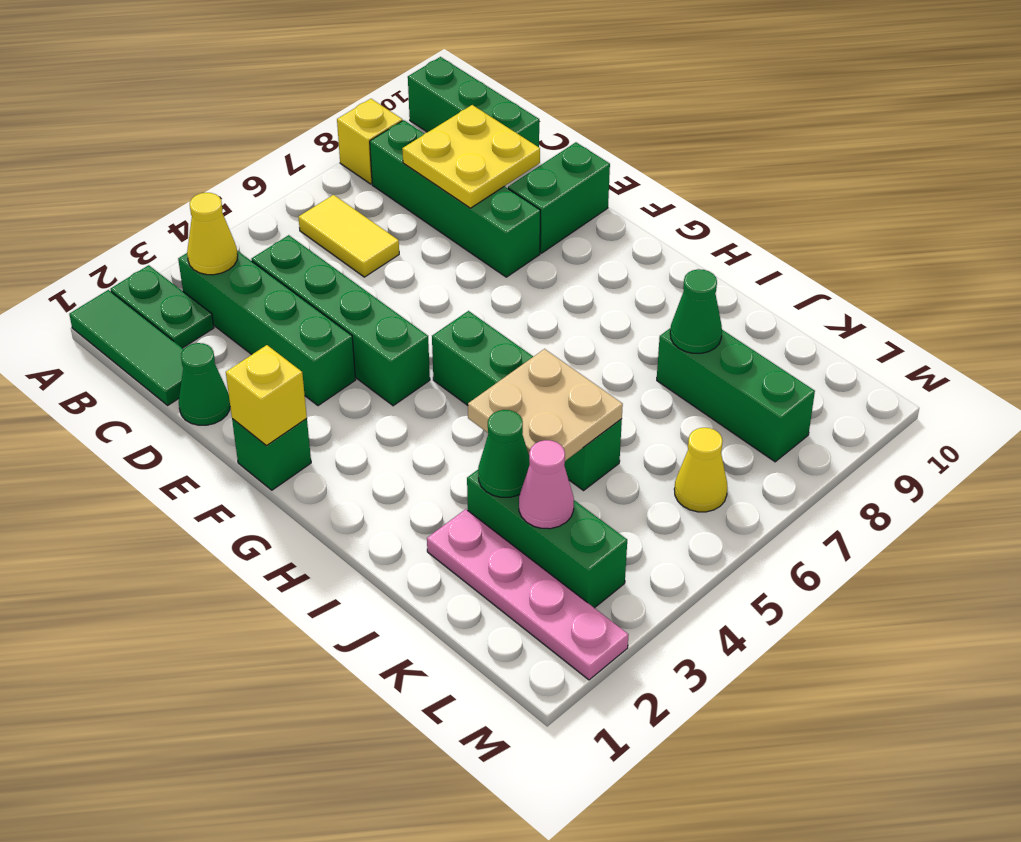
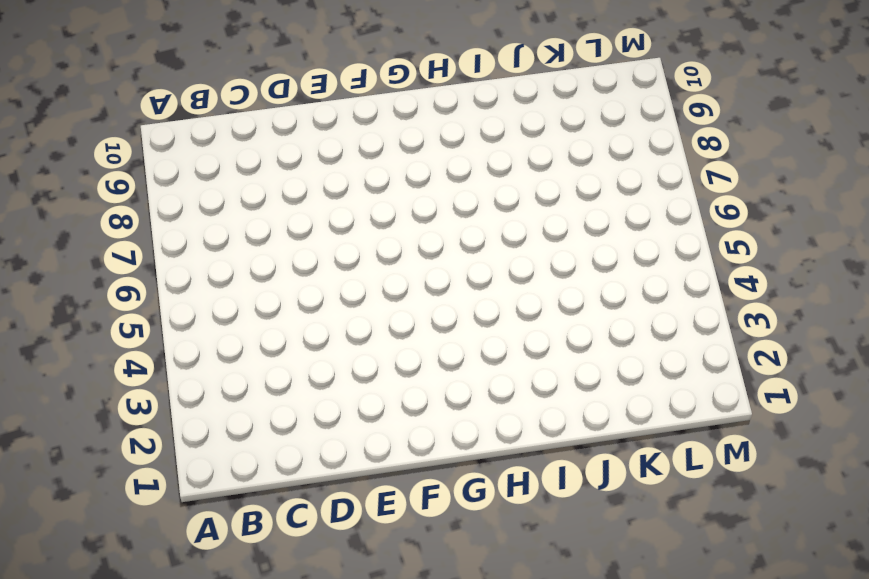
none -> green 1x3 tile [69,290,183,405]
none -> green 1x2 plate [111,265,214,348]
none -> yellow 1x1 brick [337,99,402,184]

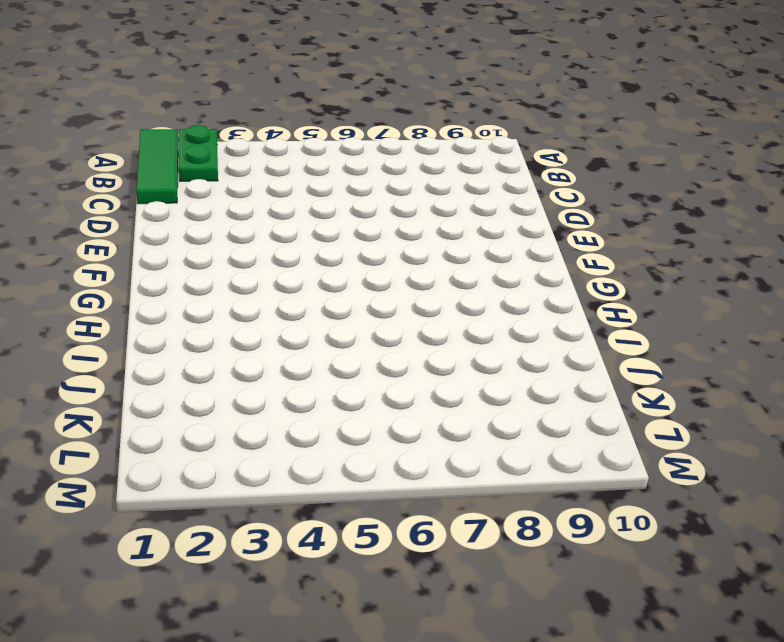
none -> yellow 1x1 brick [337,99,402,184]
none -> green 1x3 brick [408,57,539,147]
none -> green 1x4 brick [178,251,356,406]

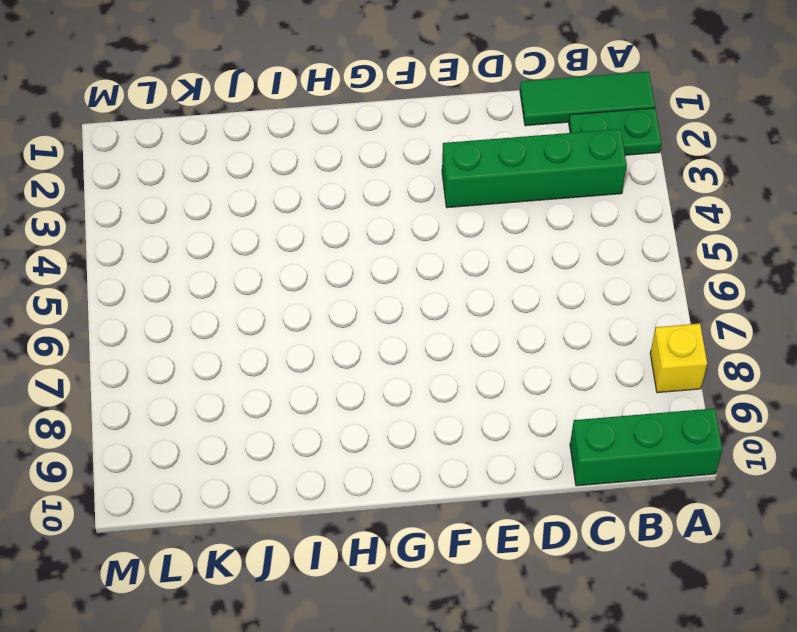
none -> yellow 1x2 tile [299,195,399,277]
none -> green 1x4 brick [370,120,540,277]
none -> green 1x4 brick [252,235,430,406]

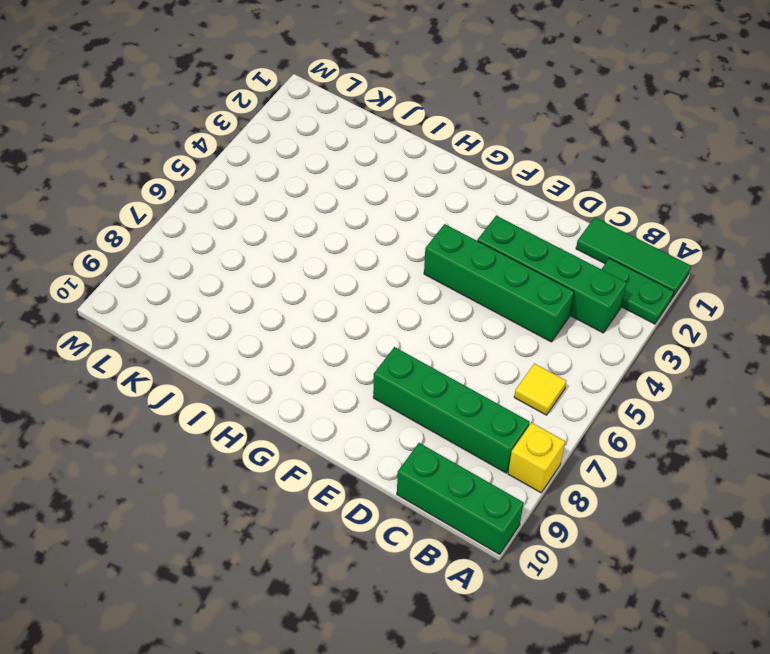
yellow 1x1 tile [514,363,566,415] -> yellow 1x2 tile [299,195,399,277]
none -> green 1x1 cone [179,343,230,425]
none -> green 1x2 brick [508,142,610,253]
none -> green 1x1 brick [232,419,311,490]

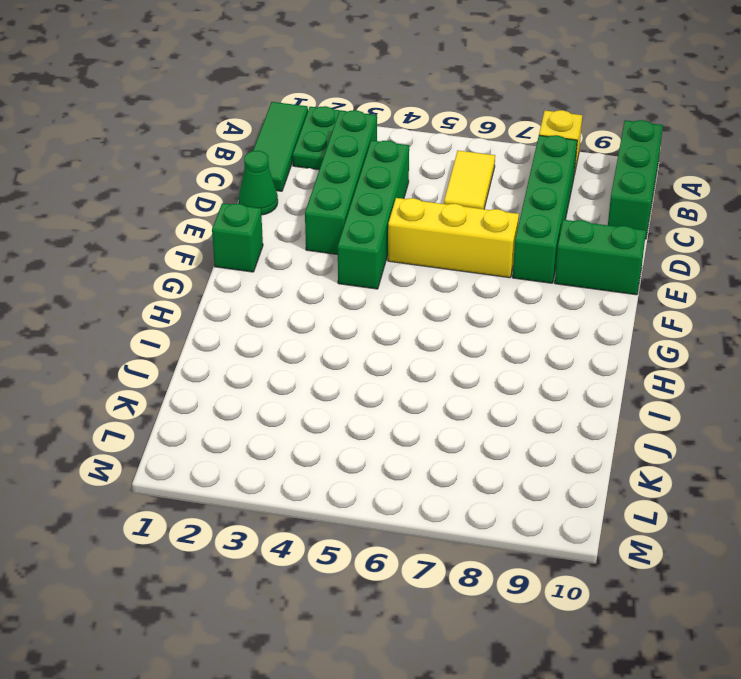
yellow 1x3 brick [388,198,519,278] -> none
none -> green 1x4 brick [432,311,622,490]
none -> pink 1x4 plate [427,509,628,680]
none -> green 1x3 brick [467,470,627,608]

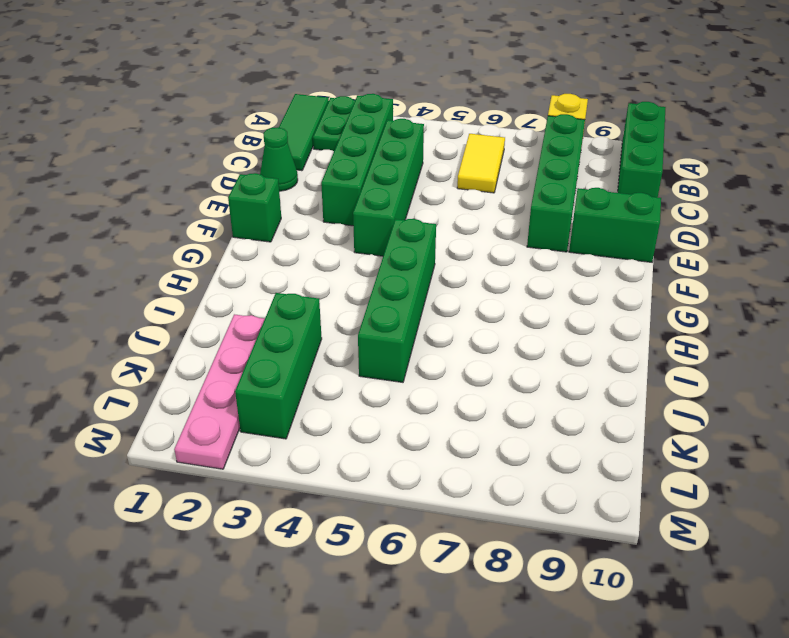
none -> green 1x3 brick [657,328,815,462]
none -> yellow 1x1 cone [674,428,728,512]
none -> yellow 1x1 cone [187,193,238,275]

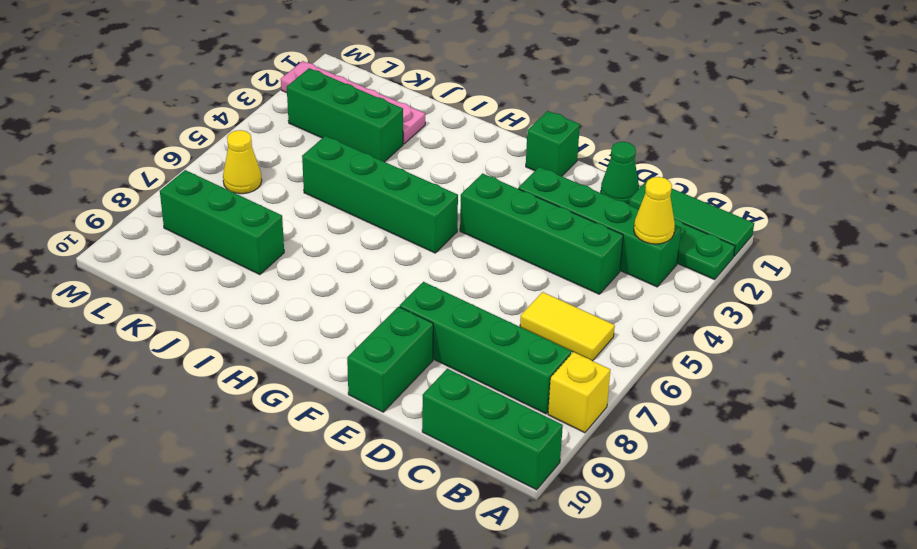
none -> yellow 2x2 plate [402,105,540,208]
none -> yellow 1x1 brick [226,345,307,446]
none -> tan 2x2 plate [468,349,623,461]

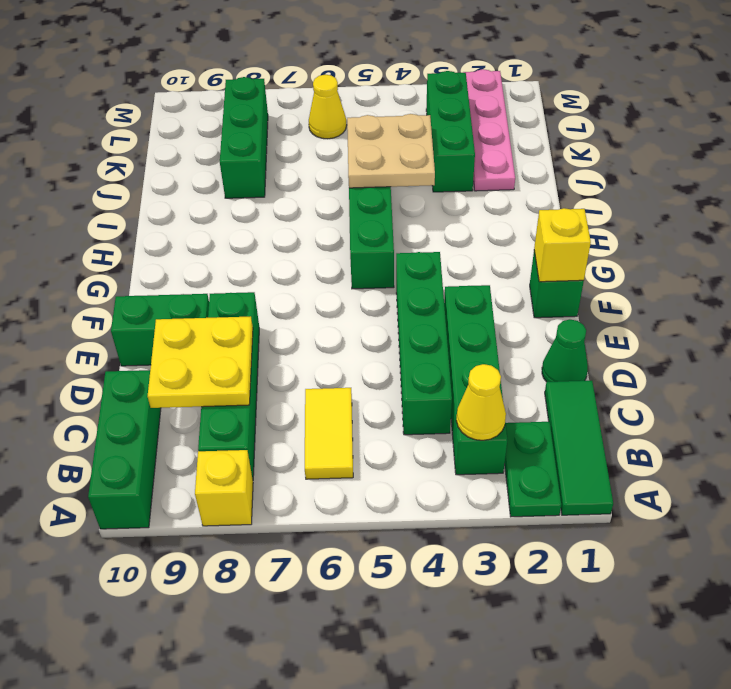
none -> green 1x1 cone [478,410,530,497]
none -> green 1x1 cone [670,269,722,353]
none -> pink 1x1 cone [519,440,574,529]

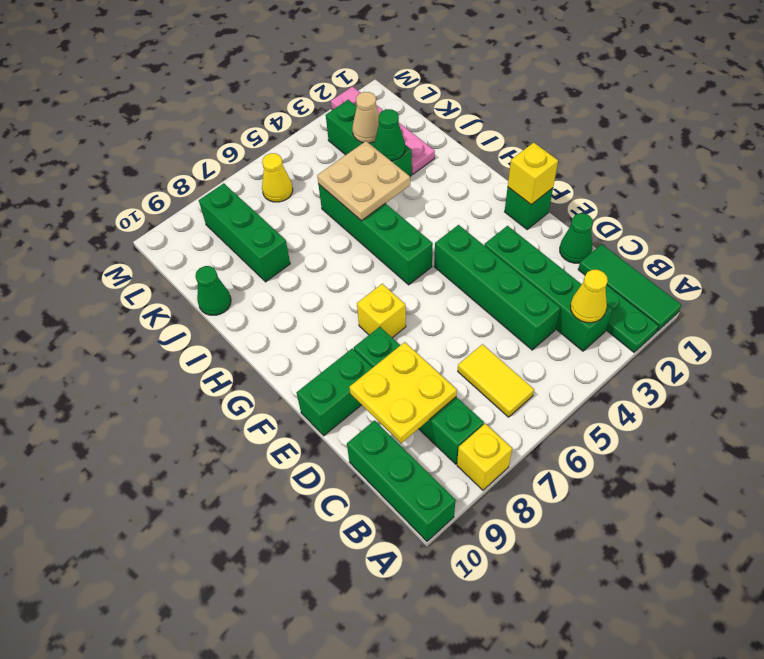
yellow 1x1 brick [357,284,406,338] -> none
green 1x1 cone [195,266,231,315] -> green 1x1 cone moved to [670,269,722,353]
tan 1x1 cone [352,92,379,143] -> pink 1x1 cone [519,440,574,529]

